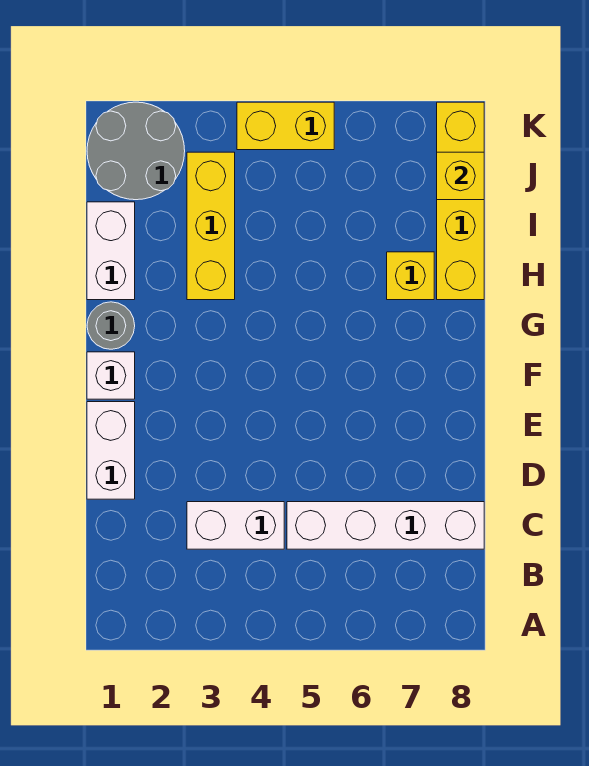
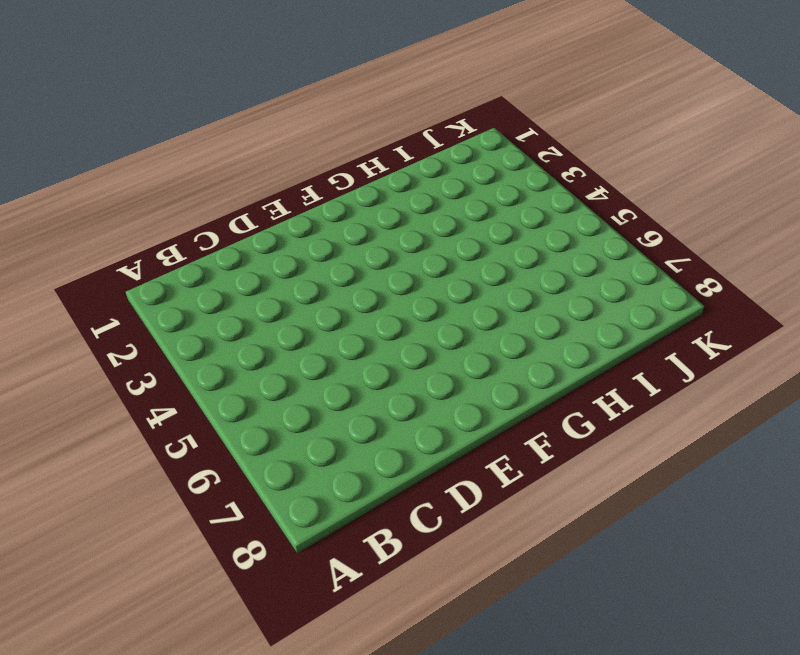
none -> white 1x2 brick [187,502,284,549]
none -> white 1x4 brick [287,502,484,549]
none -> white 1x2 brick [87,402,135,499]

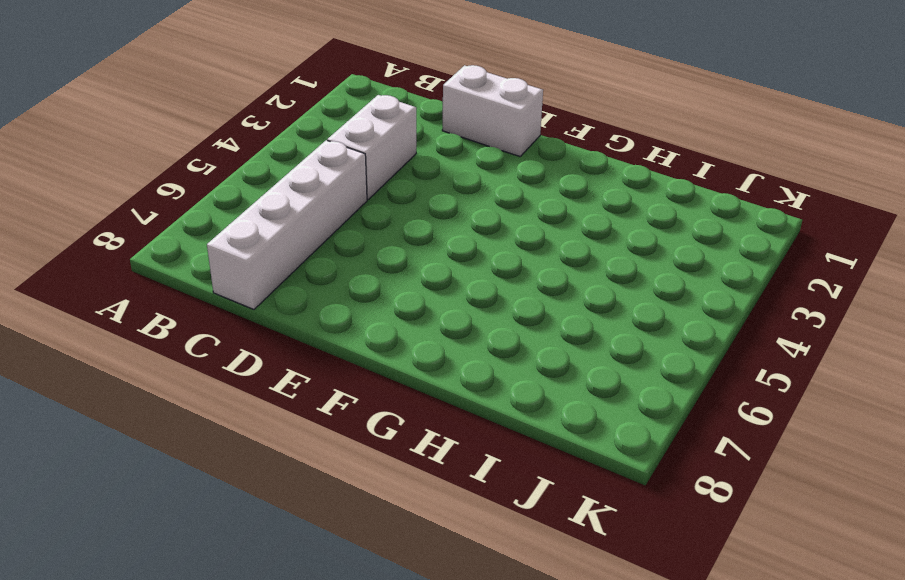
none -> white 1x1 brick [87,352,135,399]
none -> grey 1x1 round brick [87,302,135,349]
none -> white 1x2 brick [87,202,135,300]

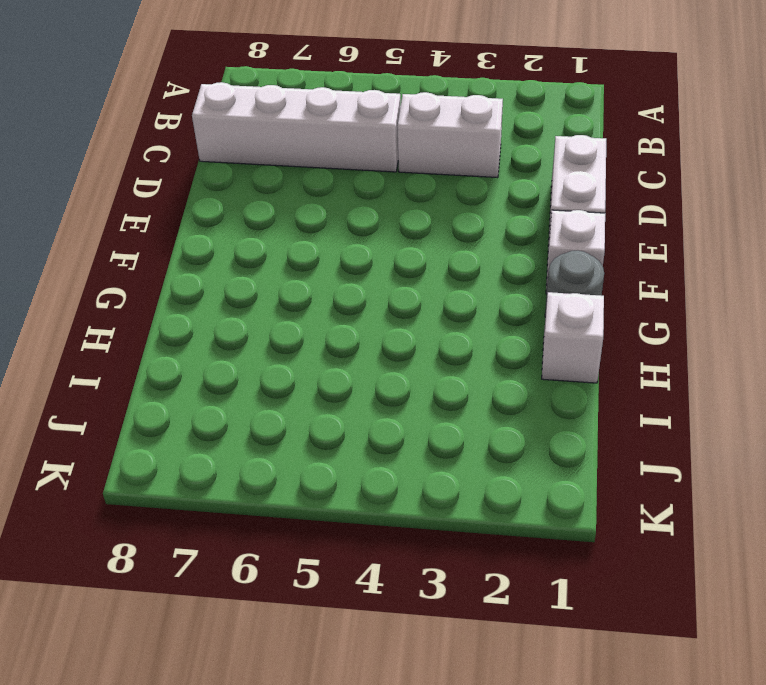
white 1x1 brick [542,292,604,383] -> white 1x2 brick [87,202,135,300]
none -> yellow 1x3 brick [187,152,235,300]
none -> yellow 1x1 brick [387,252,434,300]
none -> yellow 1x4 brick [437,102,484,300]

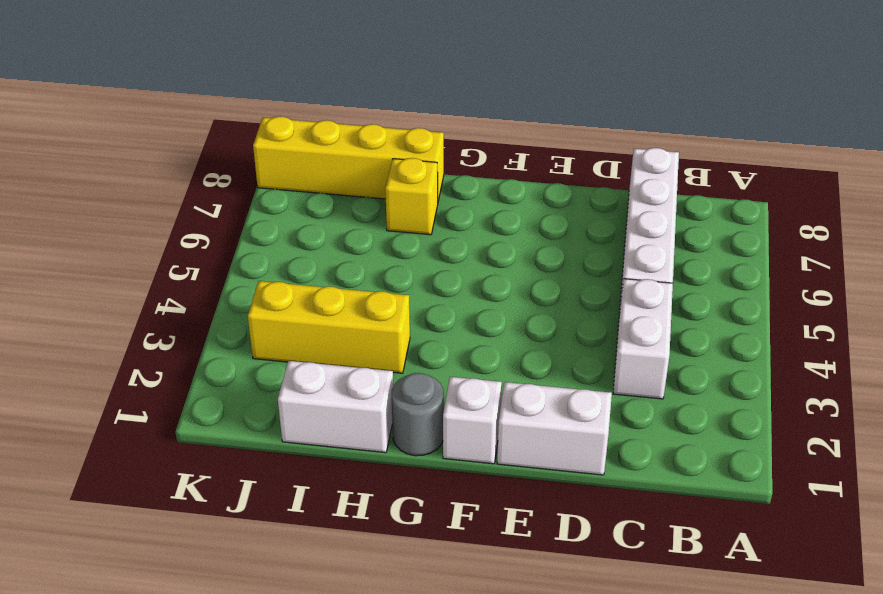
none -> grey 2x2 round brick [87,102,185,200]
none -> yellow 1x2 brick [237,102,334,150]
none -> yellow 1x1 brick [437,152,484,200]

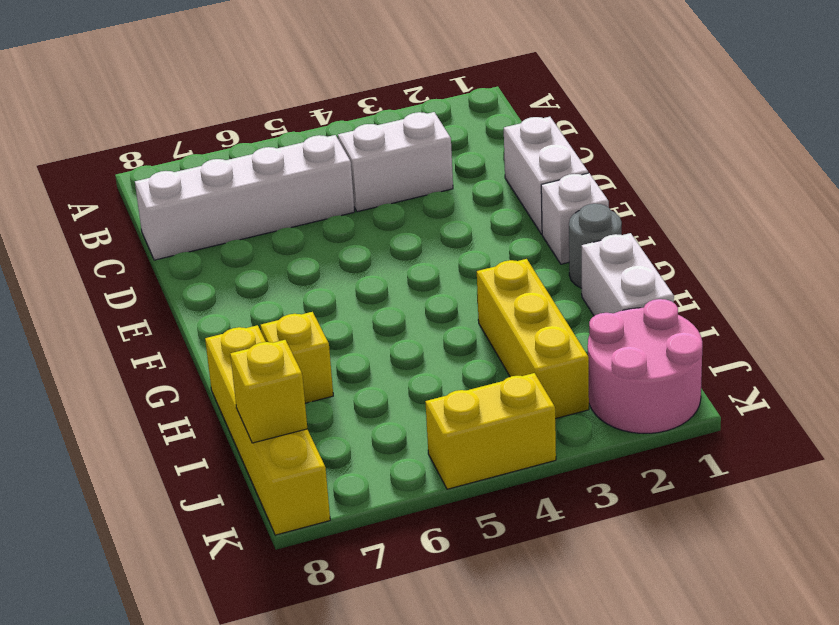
pink 2x2 round brick [588,299,702,433] -> grey 2x2 round brick [87,102,185,200]

